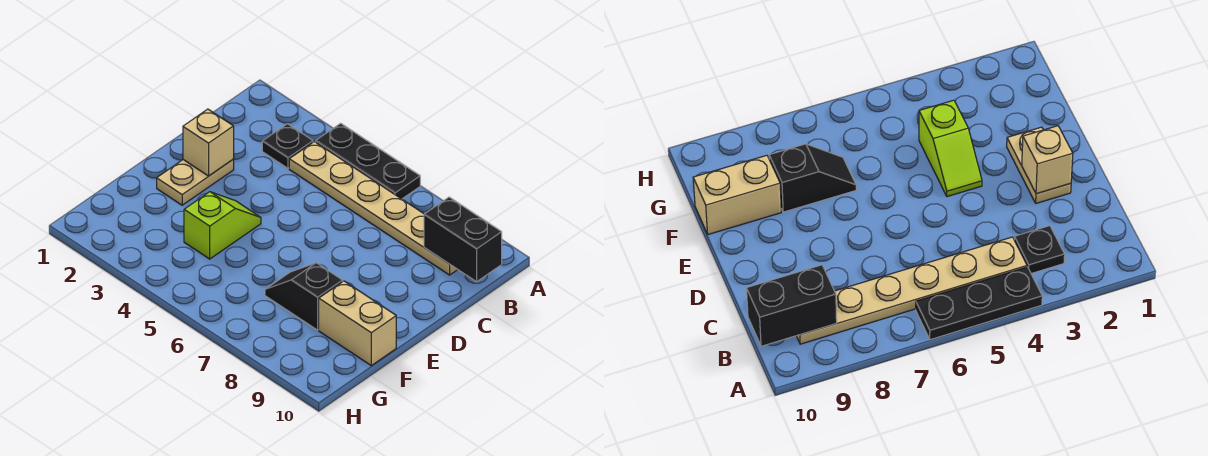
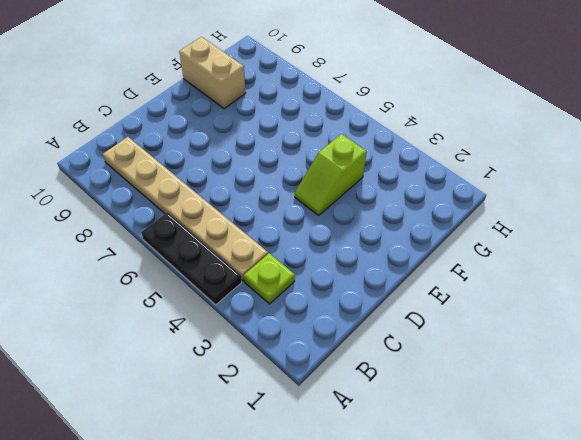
lime 1x1 plate [244,253,295,304] -> black 1x1 plate [262,124,313,168]
none -> tan 1x2 plate [157,159,234,205]
none -> black 1x2 slope [265,263,343,330]

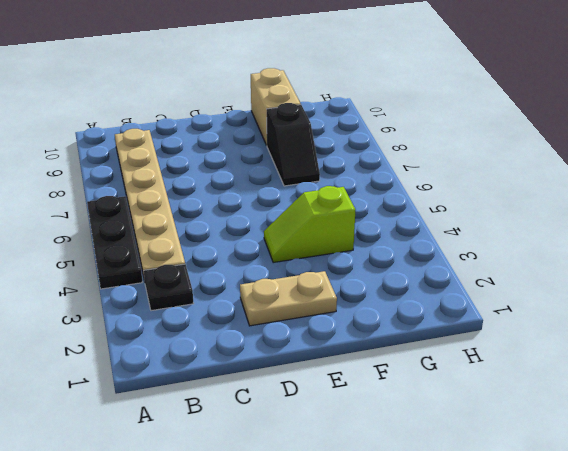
none -> black 1x2 brick [424,197,502,282]
none -> tan 1x1 brick [183,109,234,176]

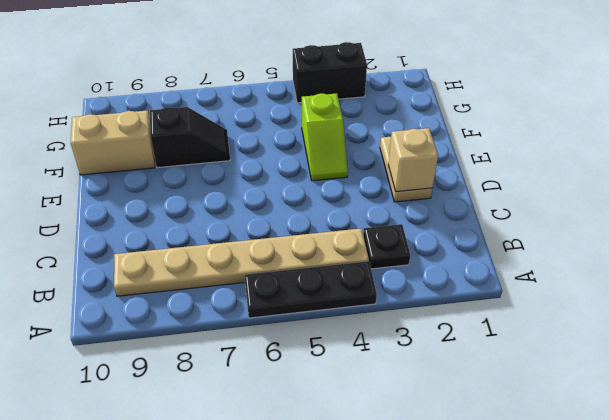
black 1x2 brick [293,42,367,103] -> black 1x2 brick moved to [424,197,502,282]

